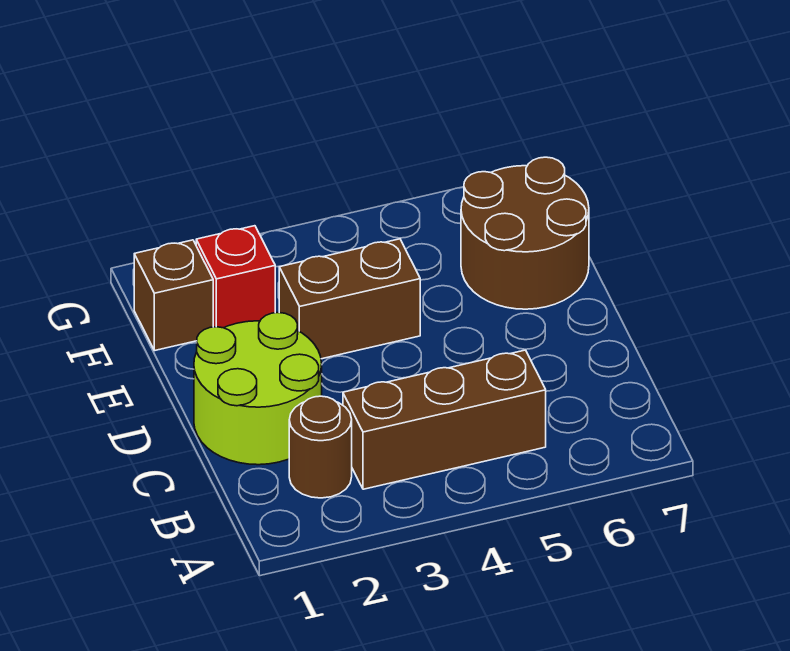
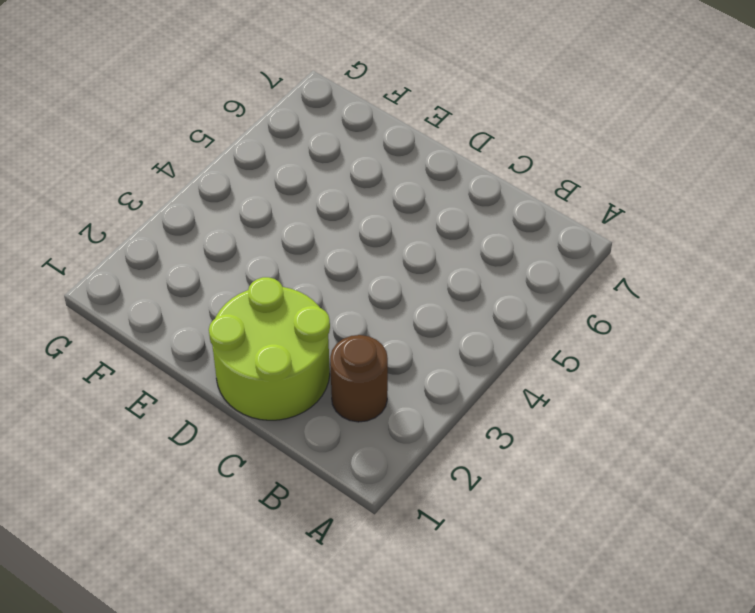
none -> brown 1x3 brick [343,350,546,489]
none -> brown 1x2 brick [279,239,420,359]

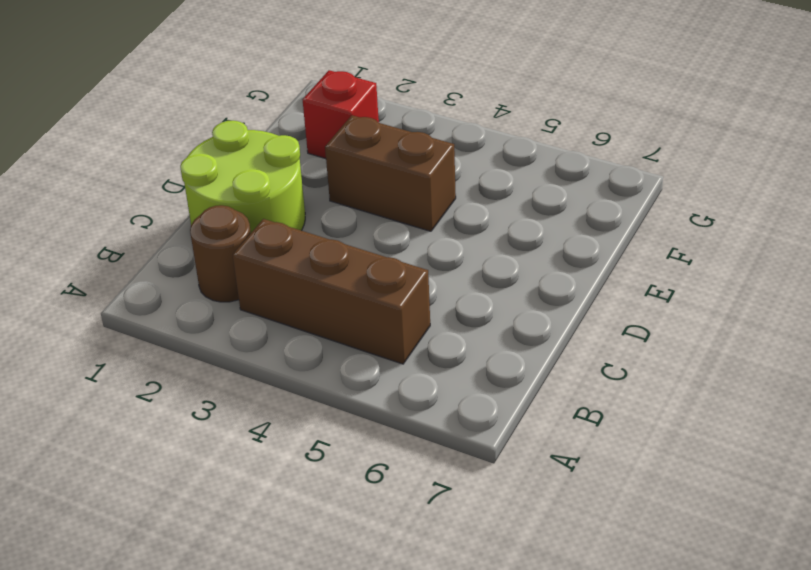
none -> brown 2x2 round brick [461,157,589,309]
none -> brown 1x1 brick [134,240,213,350]

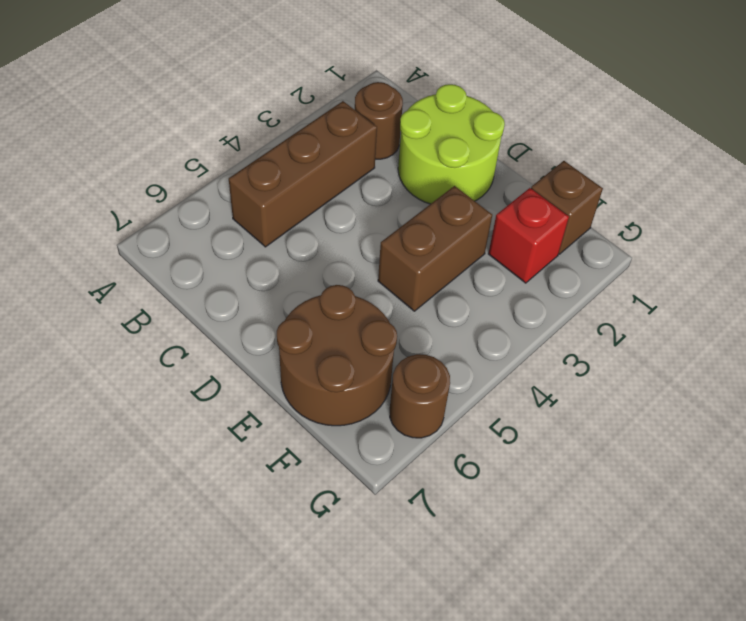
brown 1x1 round brick [390,354,450,438] -> none

